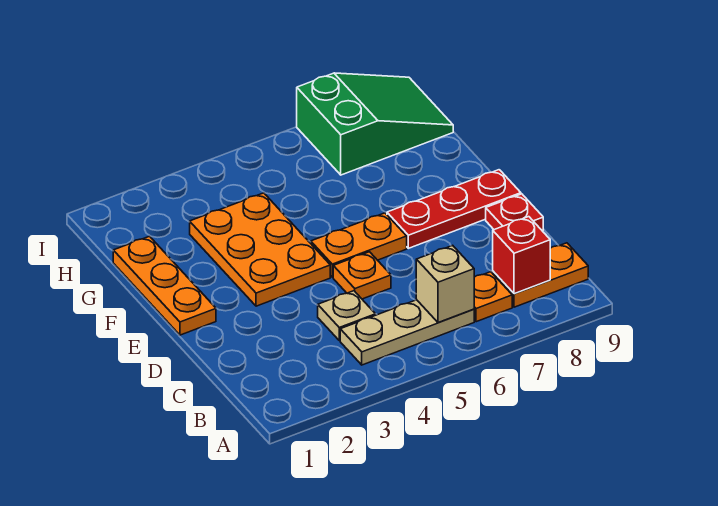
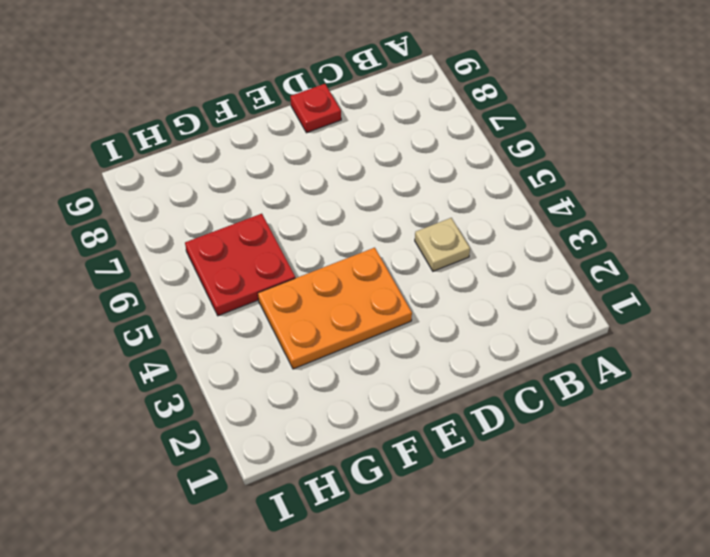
red 2x2 plate [185,214,295,316] -> none
none -> tan 1x3 plate [340,300,474,365]
none -> orange 1x1 plate [474,272,512,322]
none -> orange 1x2 plate [493,243,588,307]

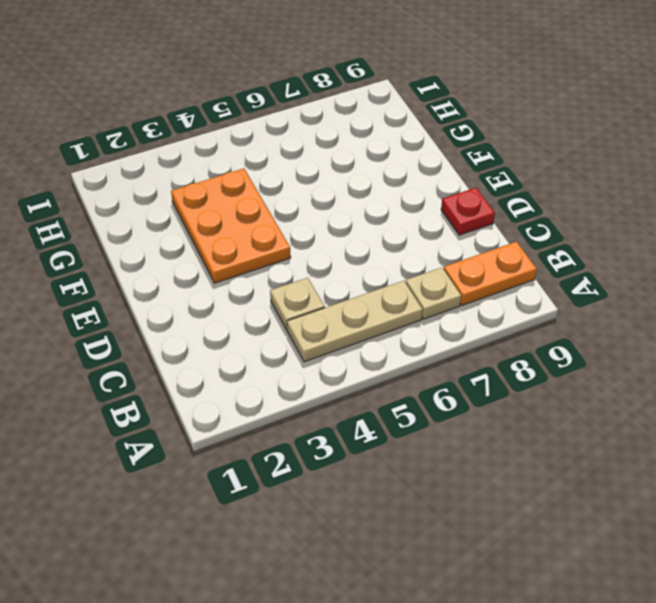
tan 1x1 plate [406,267,461,319] -> orange 1x1 plate [474,272,512,322]
none -> orange 1x1 plate [333,252,391,299]
none -> orange 1x3 plate [113,236,216,335]
none -> orange 1x2 plate [311,213,407,277]

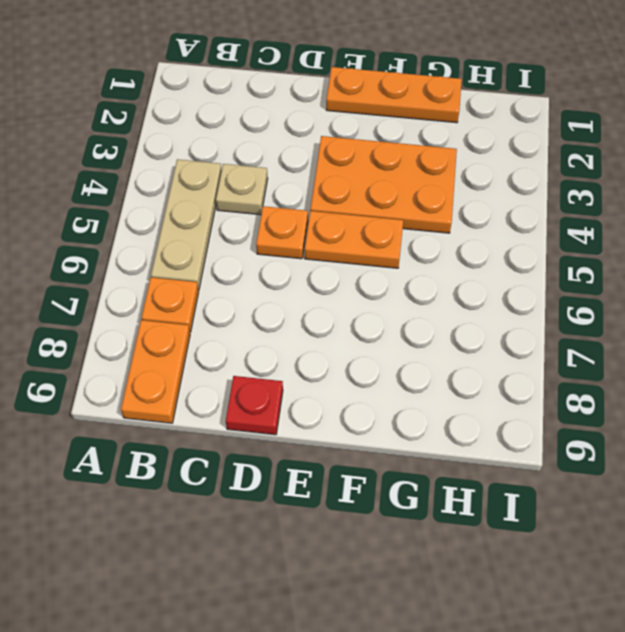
orange 1x2 plate [305,211,403,268] -> orange 1x2 plate turned to [311,213,407,277]
none -> red 1x3 plate [387,170,521,248]
none -> green 2x3 slope [297,73,453,175]
none -> tan 1x1 brick [416,245,474,323]

